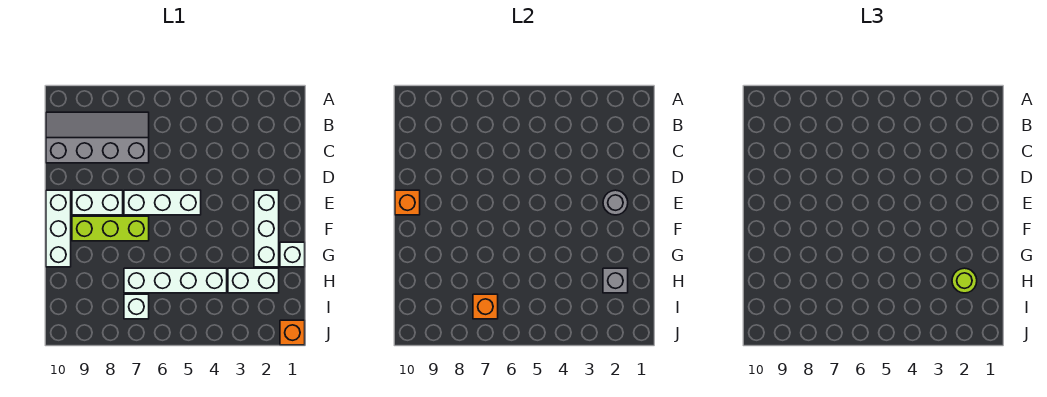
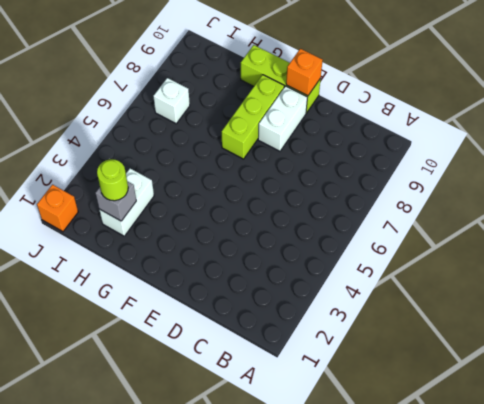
lime 1x3 brick [241,45,321,113] -> white 1x3 brick [46,190,71,267]
none -> grey 2x4 slope [46,112,149,163]
none -> white 1x3 brick [254,190,279,267]
none -> white 1x3 brick [124,190,201,215]

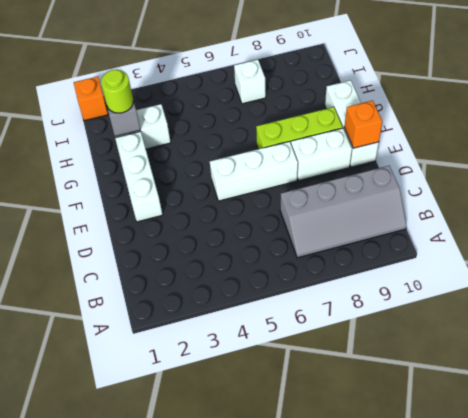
none -> white 1x1 brick [280,242,305,267]
none -> white 1x4 brick [124,268,227,293]
none -> grey 1x1 round brick [603,190,628,215]

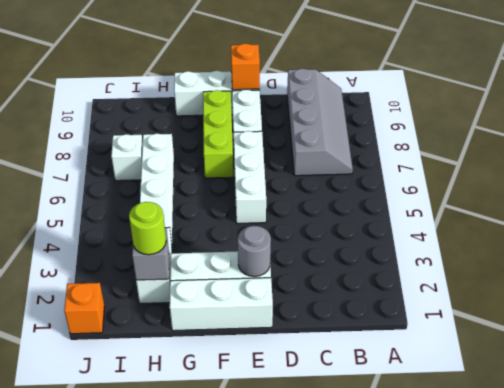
white 1x3 brick [170,278,273,331] -> white 1x1 brick [280,242,305,267]
none -> orange 1x1 brick [473,294,498,319]

